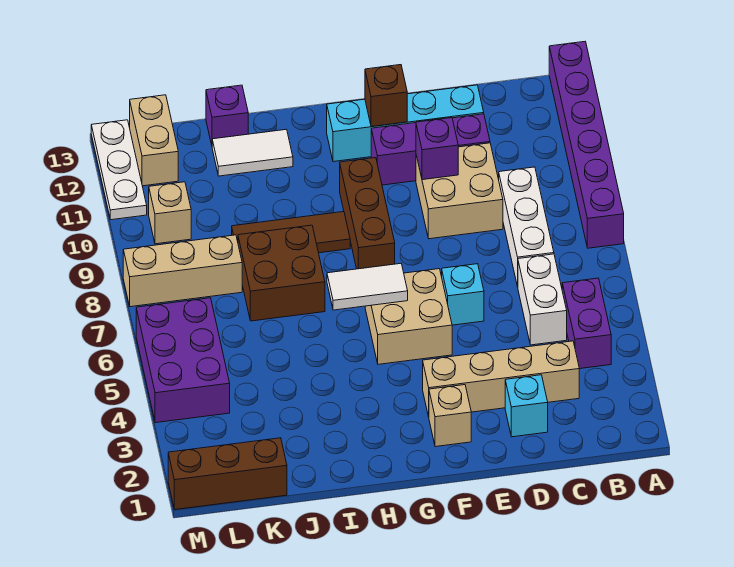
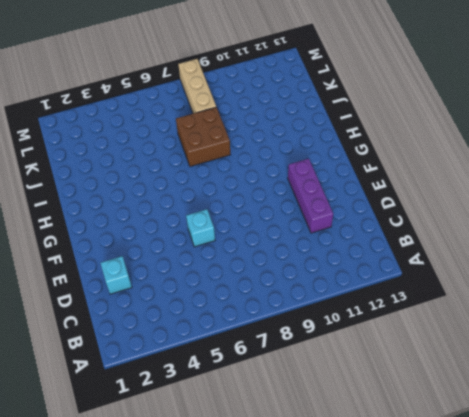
none -> purple 1x6 brick [549,42,624,248]
none -> purple 1x2 brick [562,278,611,369]
none -> tan 1x4 brick [423,341,579,417]

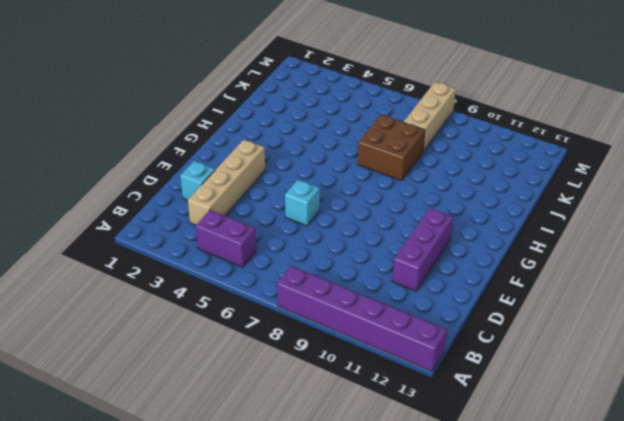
none -> white 1x2 brick [518,254,567,345]
none -> white 1x3 brick [499,167,554,287]
none -> tan 2x2 brick [416,143,503,239]

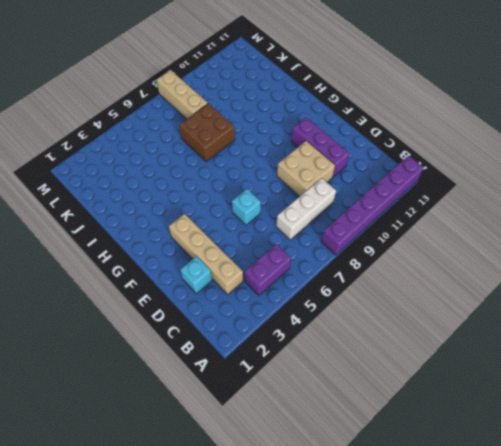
none -> white 1x2 brick [518,254,567,345]
none -> cyan 1x4 brick [327,85,484,162]
none -> tan 1x1 brick [429,385,471,447]

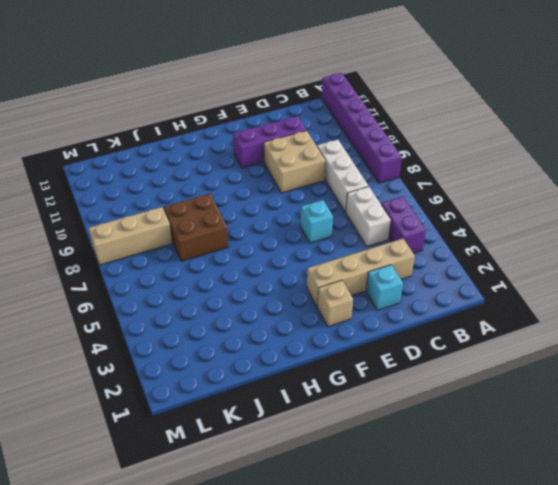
none -> cyan 1x4 brick [327,85,484,162]
none -> tan 2x2 brick [365,269,452,364]
none -> brown 1x3 brick [340,158,395,269]

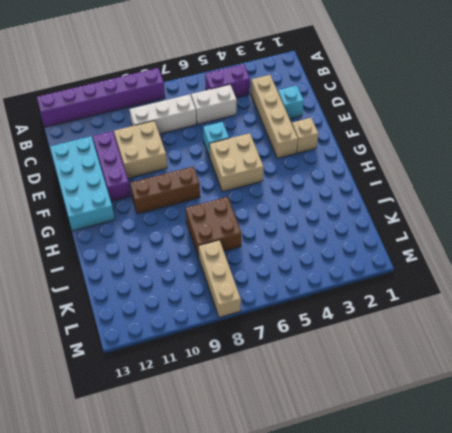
cyan 2x4 brick [50,136,115,231] -> cyan 1x4 brick [327,85,484,162]
none -> brown 1x3 tile [232,212,350,253]
none -> white 1x2 tile [212,129,293,176]
none -> purple 1x1 brick [206,85,248,145]

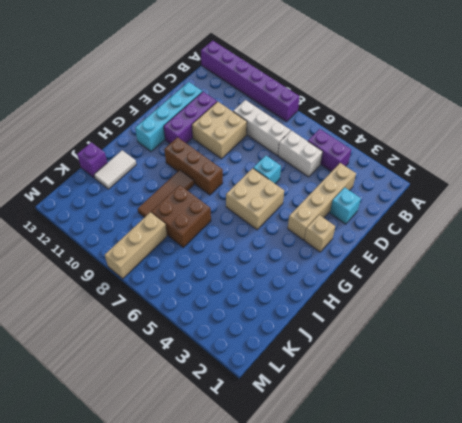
none -> brown 1x3 brick [168,438,287,510]
none -> purple 2x3 brick [136,298,230,423]
none -> tan 1x1 brick [149,182,191,244]

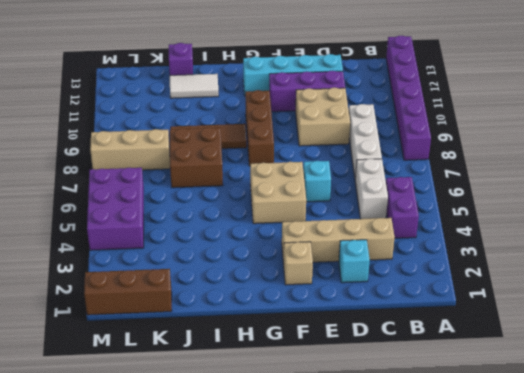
none -> tan 1x1 brick [149,182,191,244]
none -> tan 1x2 brick [130,95,178,186]
none -> white 1x3 plate [91,120,147,220]

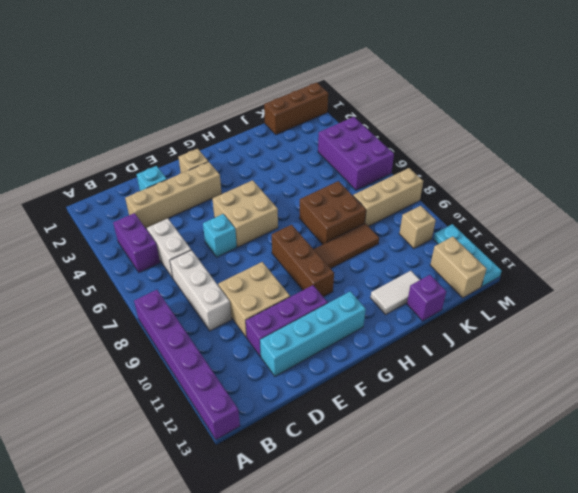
cyan 1x3 plate [433,224,502,287] -> white 1x3 plate [91,120,147,220]
none -> purple 1x1 brick [416,118,458,180]
none -> brown 1x1 brick [365,65,407,127]
none -> white 1x2 tile [327,264,408,310]

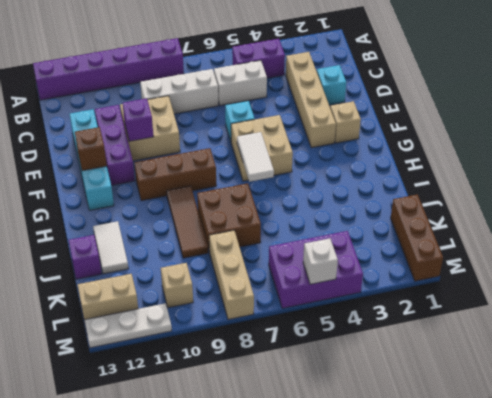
white 1x1 brick [303,238,338,284] -> none

